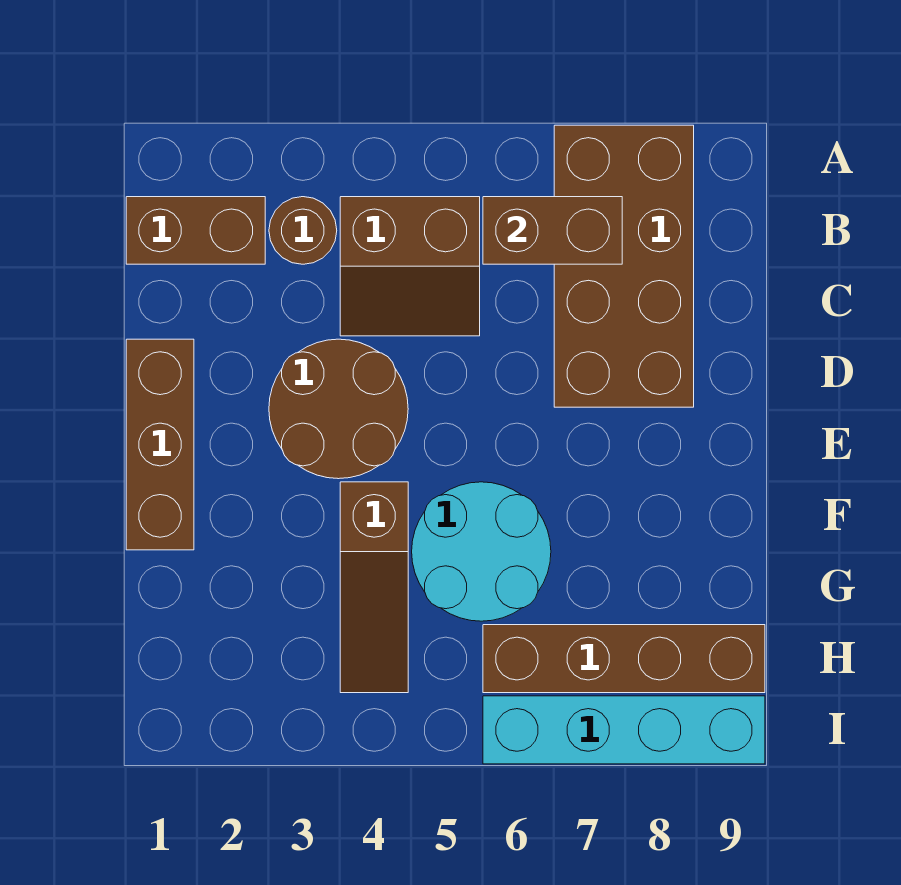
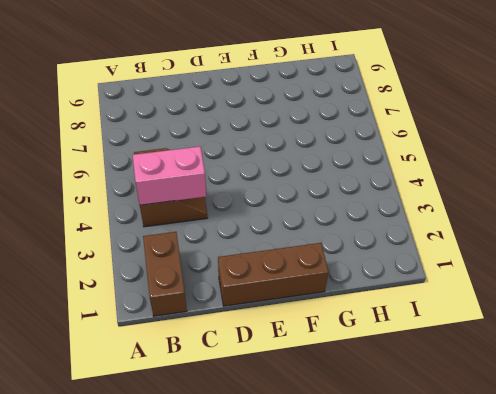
pink 1x2 brick [133,146,206,205] -> none
none -> brown 2x4 brick [554,125,694,407]
none -> brown 1x1 round brick [269,197,337,264]

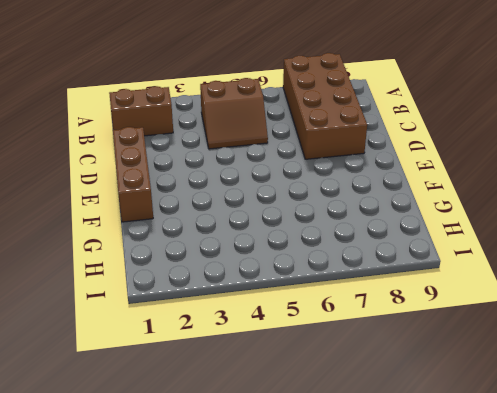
none -> brown 1x1 round brick [269,197,337,264]
none -> brown 2x2 round brick [269,339,408,479]

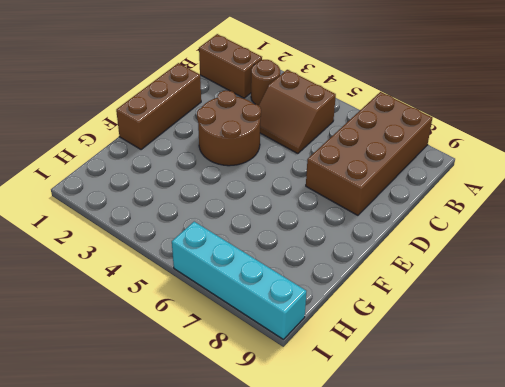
none -> brown 1x3 slope [340,482,408,693]
none -> cyan 2x2 round brick [412,482,551,621]

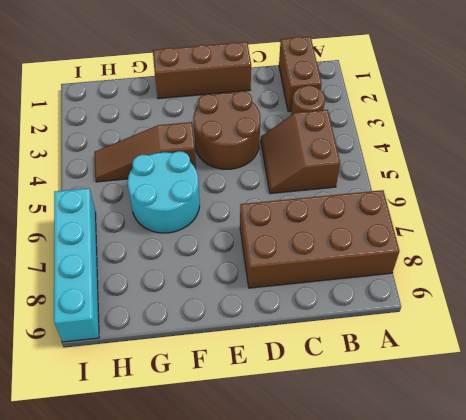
none -> brown 1x4 brick [483,625,765,693]
none -> brown 1x2 brick [483,197,622,264]

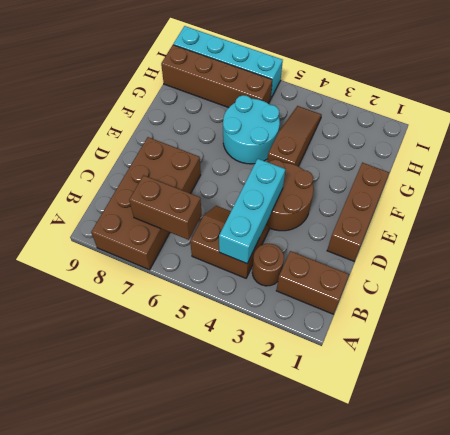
cyan 1x3 brick [219,159,286,264] -> none

